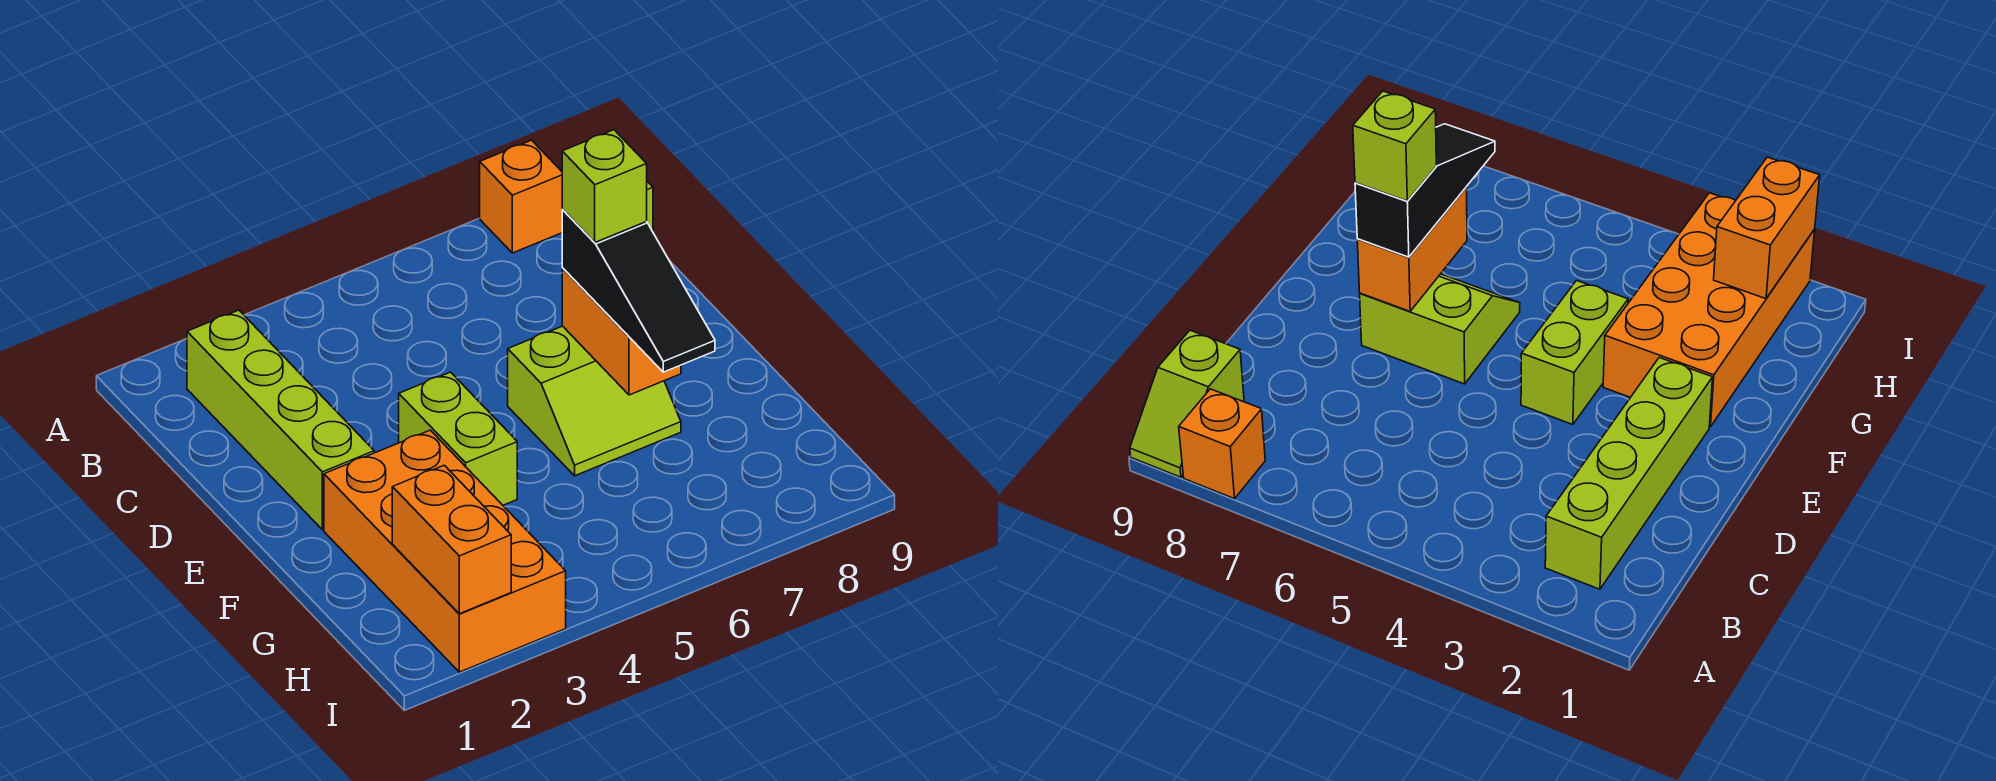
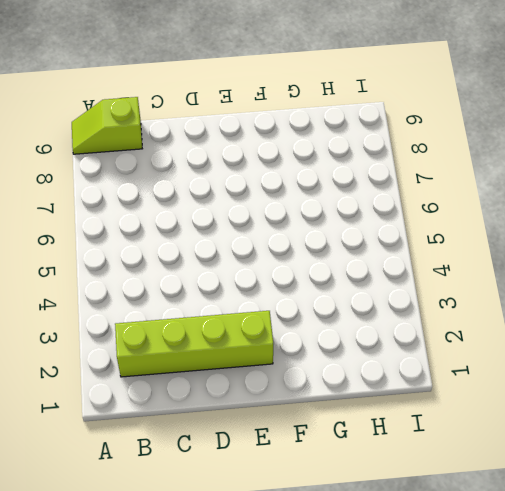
none -> orange 1x1 brick [480,140,563,253]
none -> lime 1x2 brick [399,372,517,505]

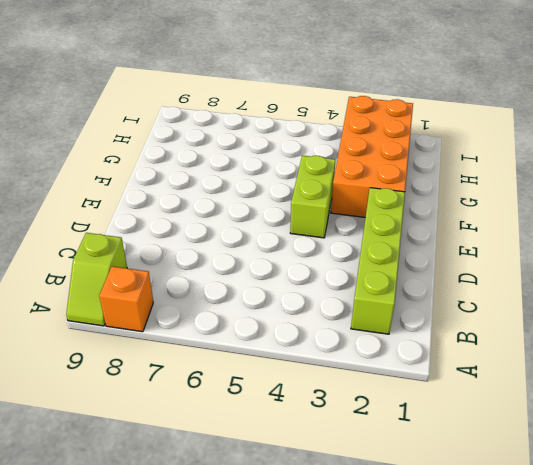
none -> lime 2x2 slope [508,326,681,476]
none -> orange 1x2 brick [562,268,681,395]

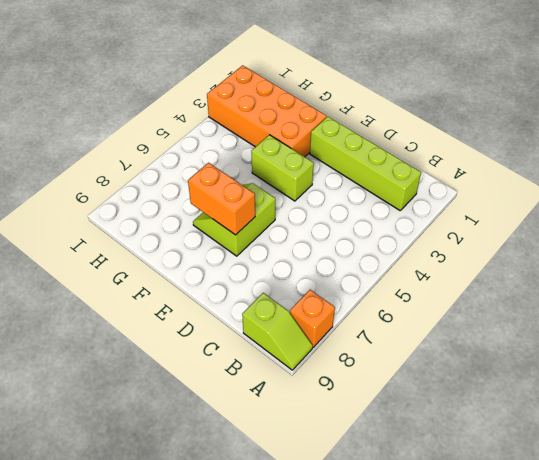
none -> orange 1x2 brick [392,465,511,614]
none -> black 1x3 slope [562,210,715,372]

